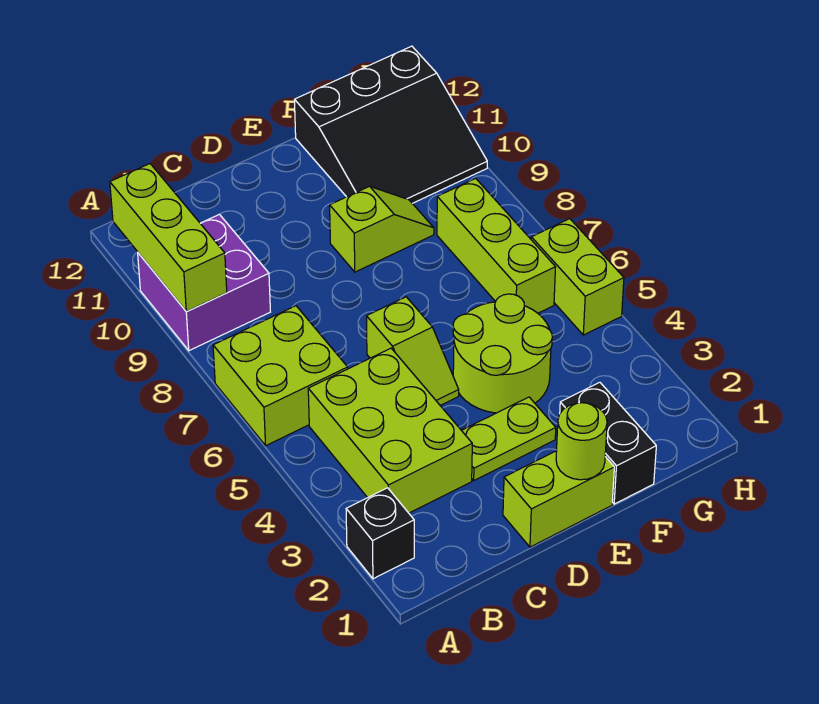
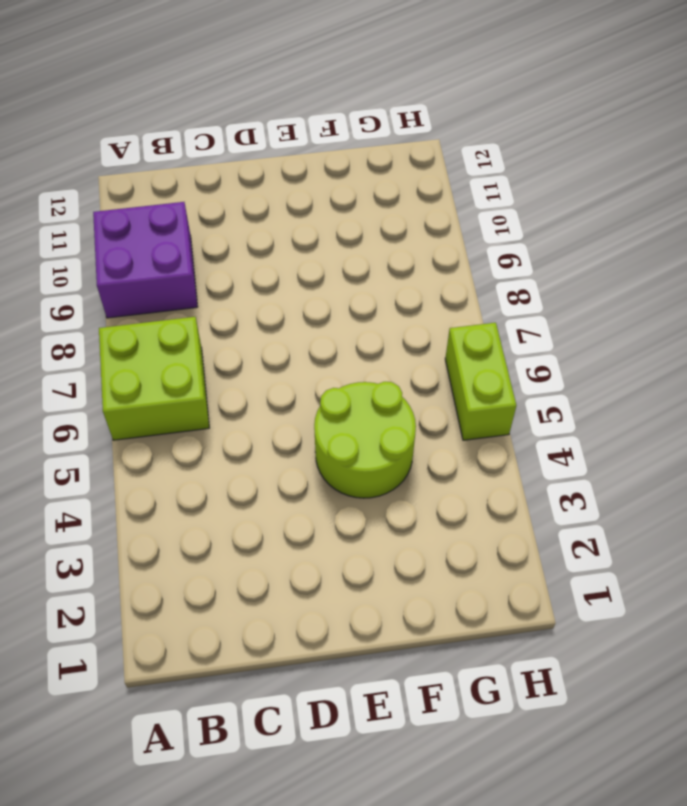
none -> black 1x1 brick [346,488,414,579]
none -> lime 2x3 brick [308,348,472,513]
none -> lime 1x2 brick [503,451,614,547]

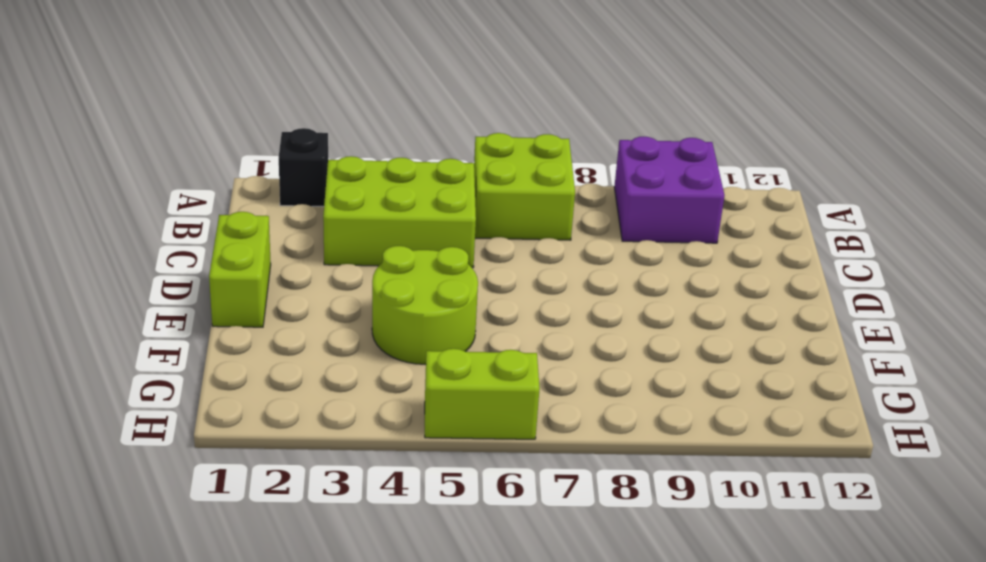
none -> lime 1x2 plate [461,397,556,480]
none -> lime 1x2 slope [367,297,459,405]
none -> lime 1x2 slope [330,186,434,272]

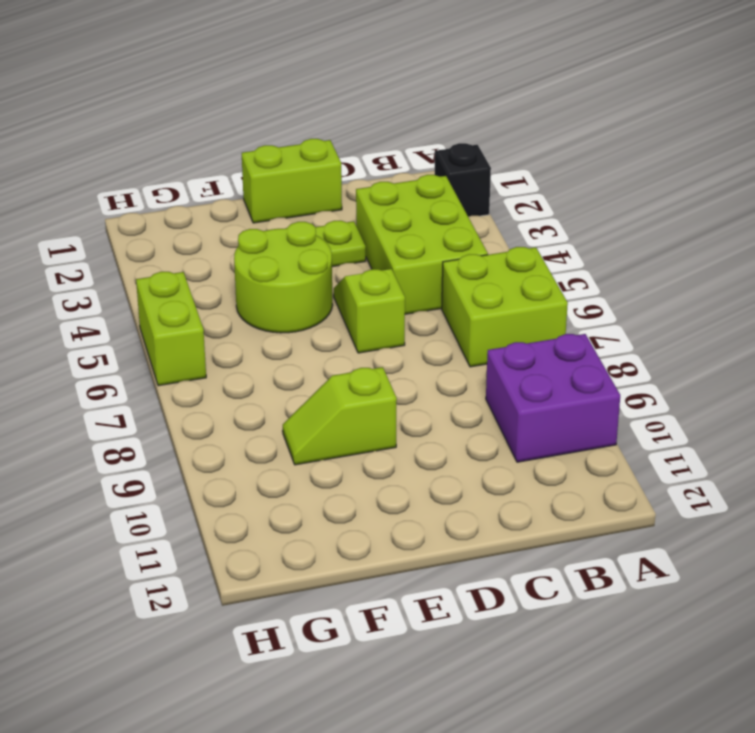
none -> black 1x2 brick [560,382,656,504]
none -> black 3x3 slope [295,46,487,203]
none -> lime 1x3 brick [437,178,556,313]

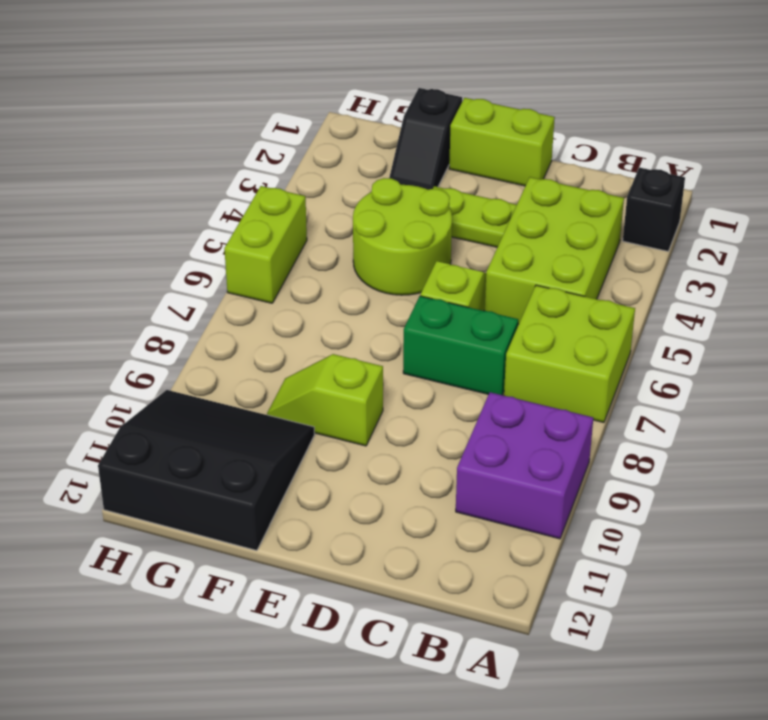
green 1x2 brick [403,296,518,395] -> none
black 1x2 slope [389,88,462,190] -> black 1x2 brick [560,382,656,504]
none -> lime 1x3 brick [437,178,556,313]
none -> lime 1x3 brick [110,164,227,311]
none -> lime 1x1 round brick [556,403,607,480]

